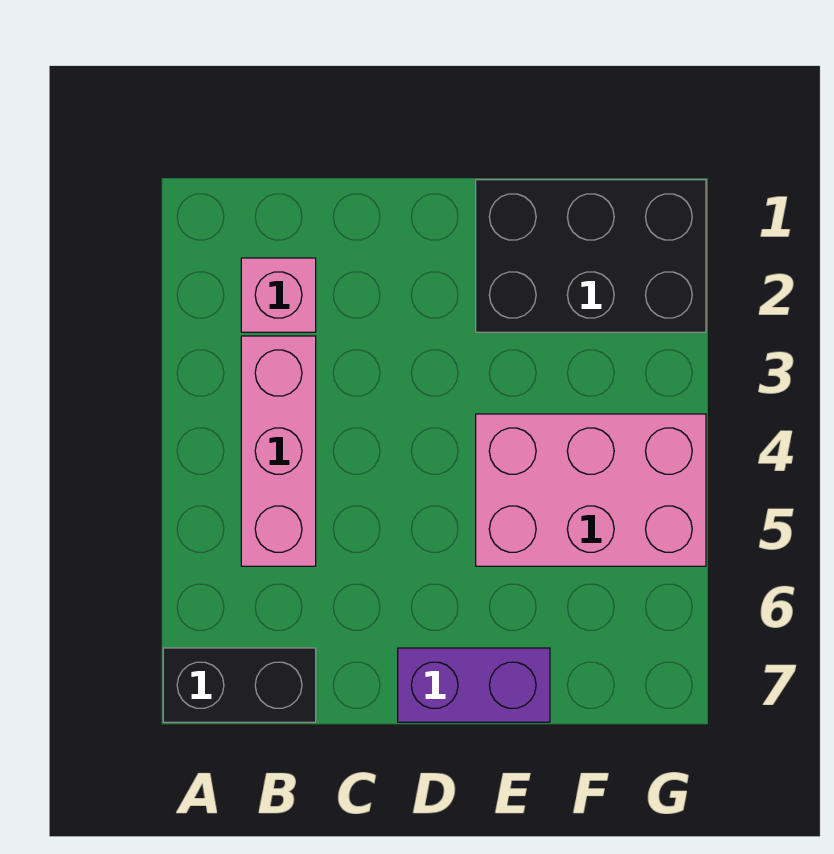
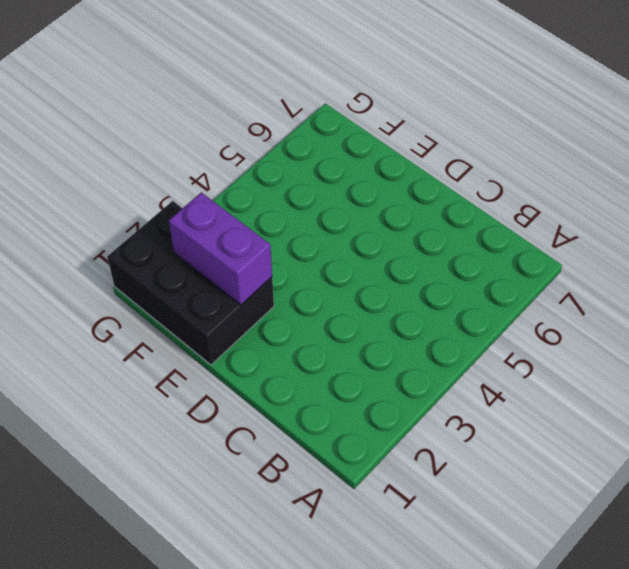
purple 1x2 brick [169,192,272,305] -> purple 1x2 brick moved to [398,648,550,722]
none -> black 1x2 brick [163,648,316,722]
none -> pink 1x1 brick [241,258,316,332]

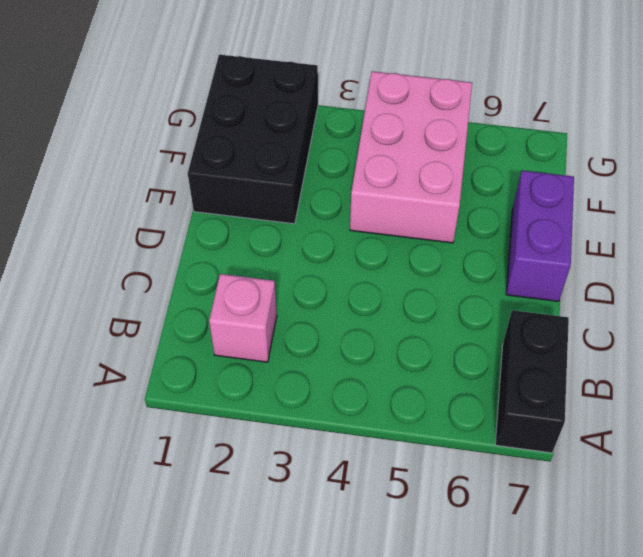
none -> pink 1x3 brick [241,336,316,566]

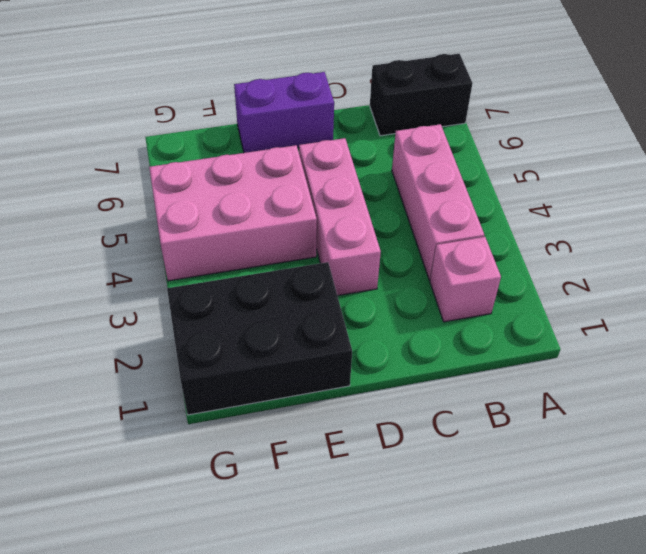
pink 1x3 brick [299,138,381,296] -> none

